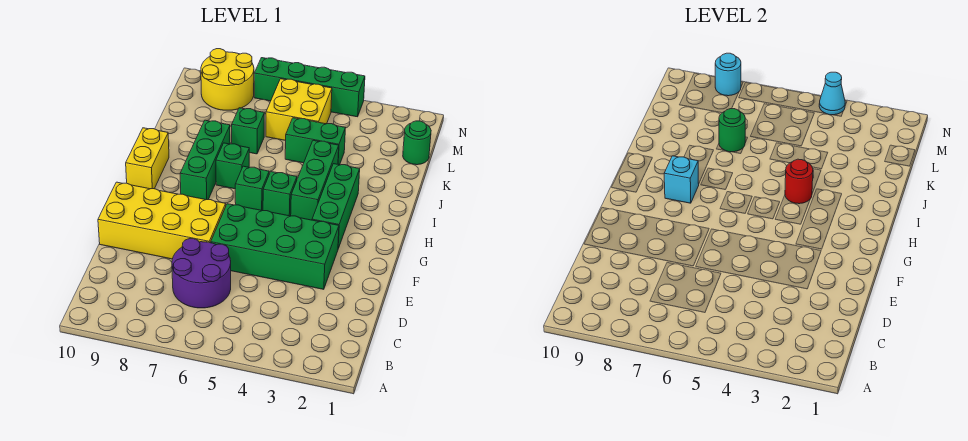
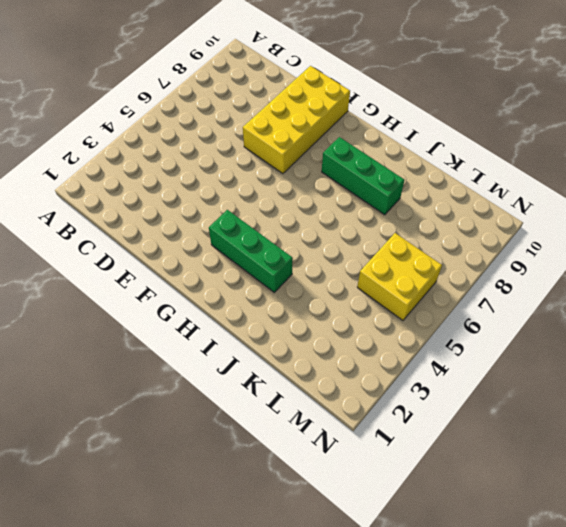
none -> purple 2x2 round brick [172,239,231,308]
none -> green 2x4 brick [211,204,339,289]
none -> green 1x3 brick [291,140,339,220]

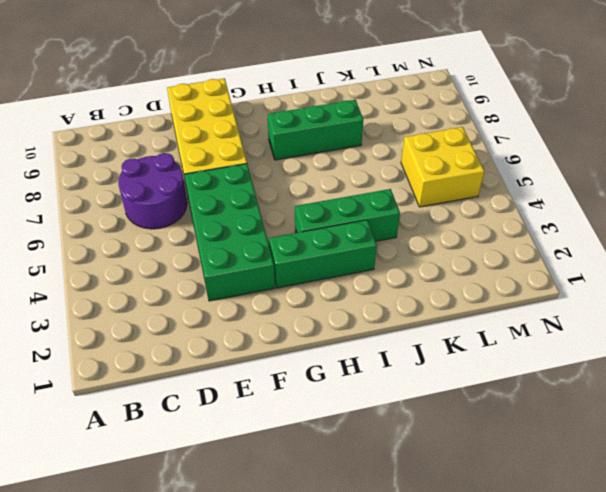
none -> green 1x1 brick [263,172,297,216]
none -> green 1x1 brick [235,166,269,211]
none -> yellow 1x2 brick [126,128,169,189]

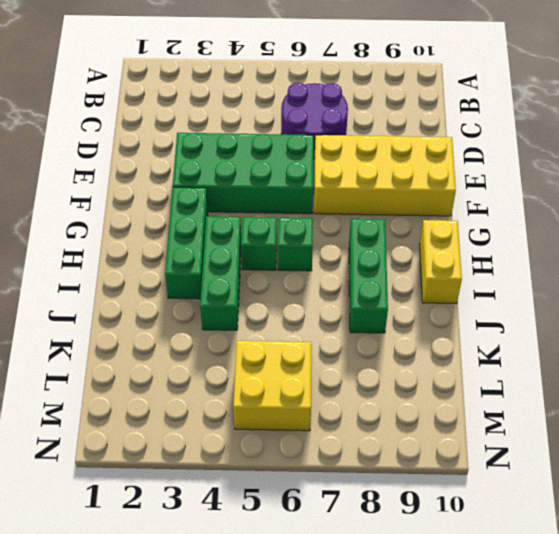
none -> green 1x1 brick [216,143,249,189]
none -> green 1x2 brick [285,118,345,165]
none -> green 1x1 brick [232,108,264,154]

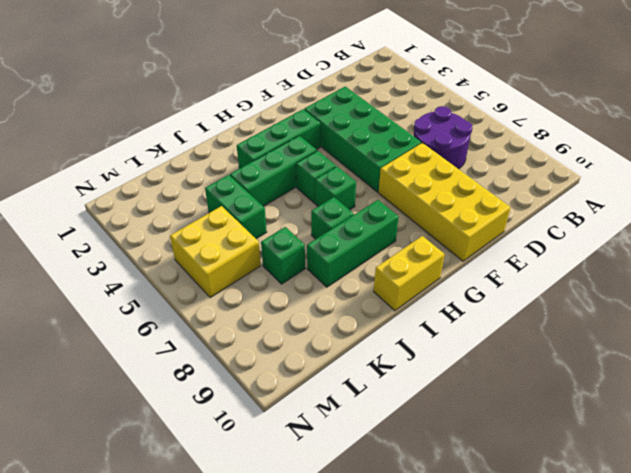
none -> green 1x1 round brick [403,121,431,165]
none -> yellow 2x2 round brick [201,49,254,110]
none -> green 1x4 brick [254,58,365,117]

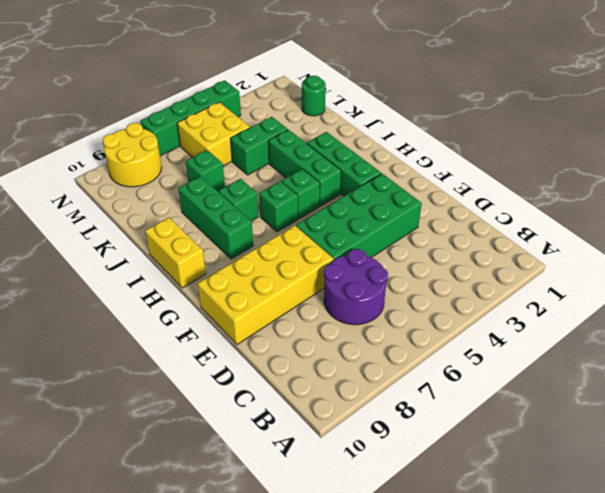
none -> cyan 1x1 brick [664,156,699,203]
none -> red 1x1 round brick [785,159,813,204]
none -> green 1x1 round brick [719,109,745,152]

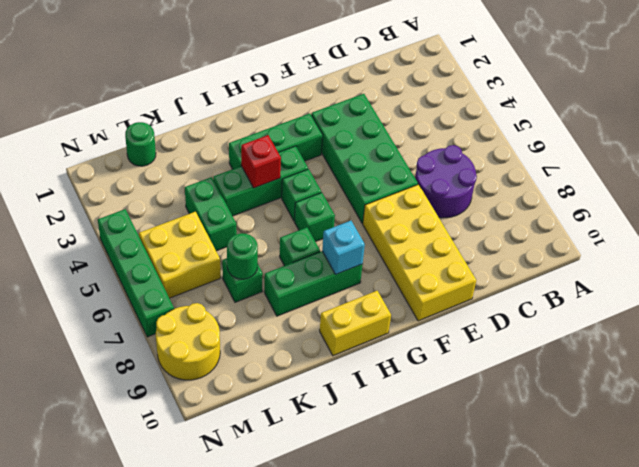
red 1x1 brick [241,135,281,188] -> red 1x1 round brick [785,159,813,204]
none -> cyan 1x1 cone [819,72,845,115]
none -> cyan 1x1 round brick [715,53,741,96]

